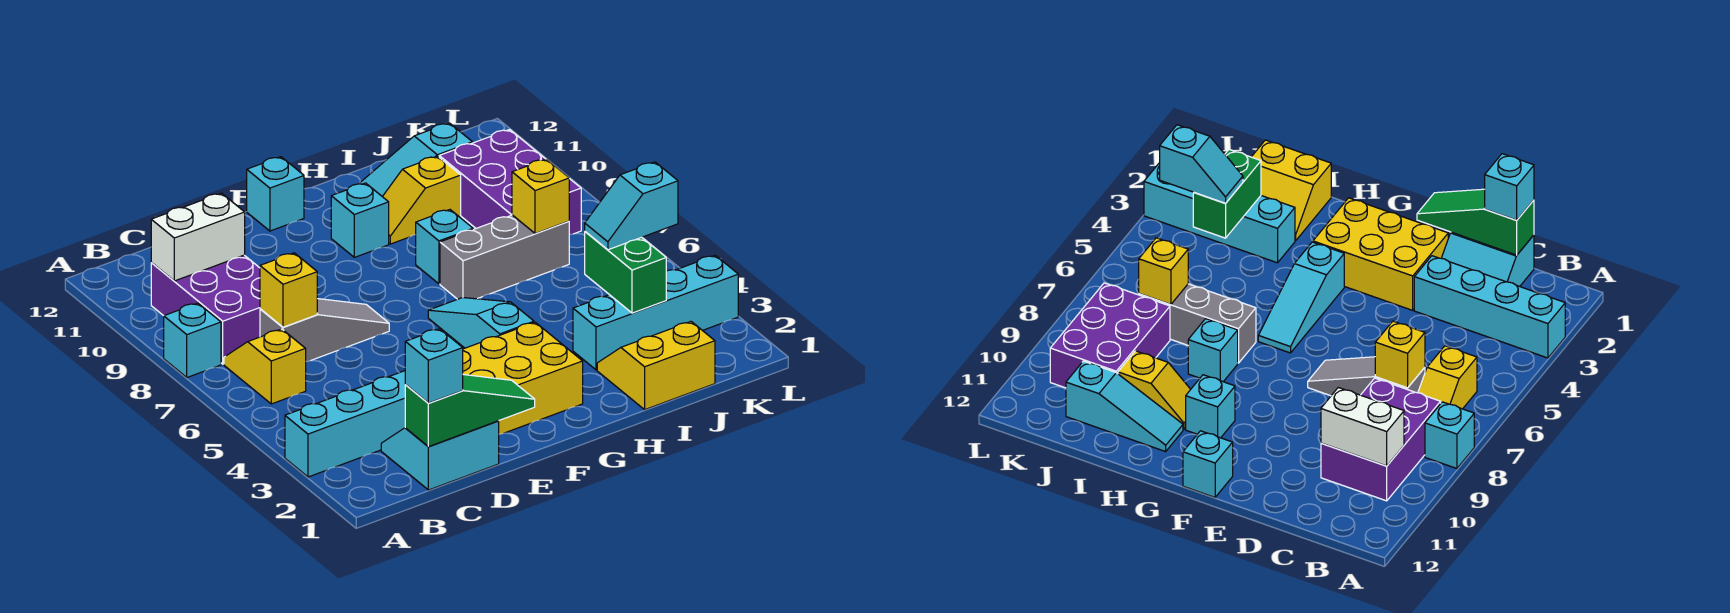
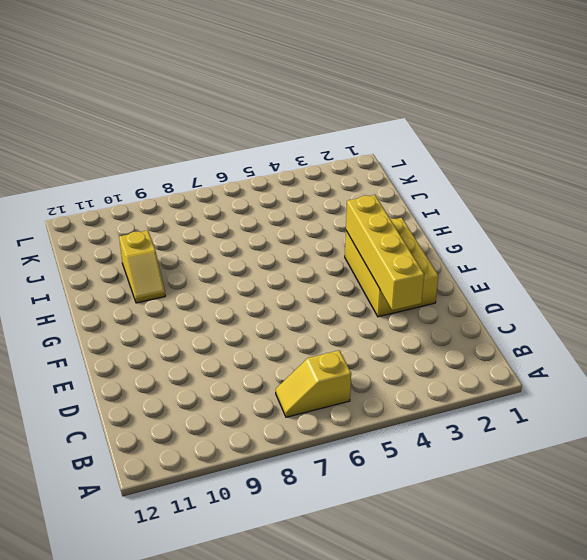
yellow 1x4 brick [346,195,424,310] -> none
none -> cyan 1x4 brick [285,371,406,477]
none -> cyan 1x1 brick [164,303,221,377]
none -> purple 2x3 brick [151,255,260,364]

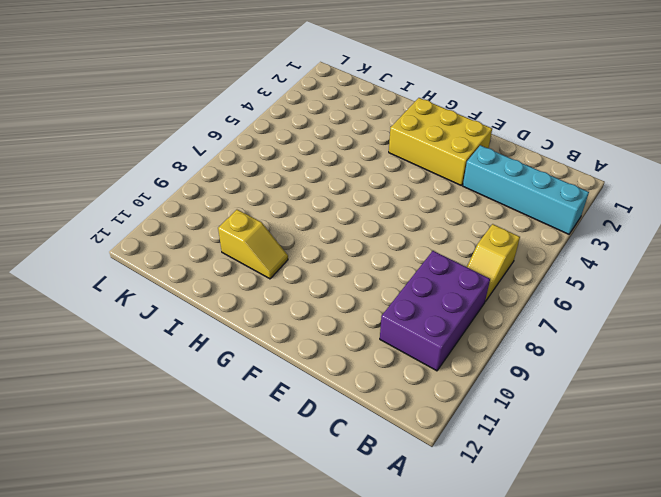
none -> cyan 1x1 brick [164,303,221,377]
none -> cyan 2x2 slope [381,421,499,490]
none -> grey 1x3 slope [260,299,389,362]

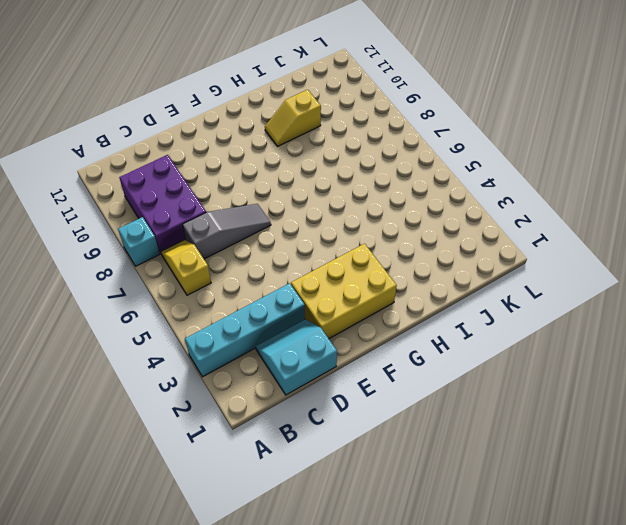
none -> cyan 1x1 brick [247,157,304,231]
none -> cyan 1x3 slope [428,298,534,348]
none -> cyan 1x1 brick [331,183,389,257]

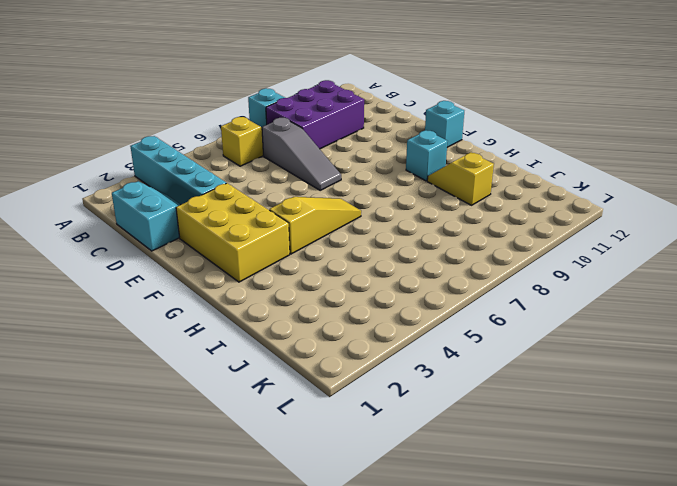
yellow 1x3 slope [269,197,361,254] -> cyan 1x3 slope [428,298,534,348]
none -> grey 1x3 brick [440,215,569,299]
none -> cyan 1x1 brick [416,210,473,284]
none -> cyan 1x3 slope [359,123,472,197]

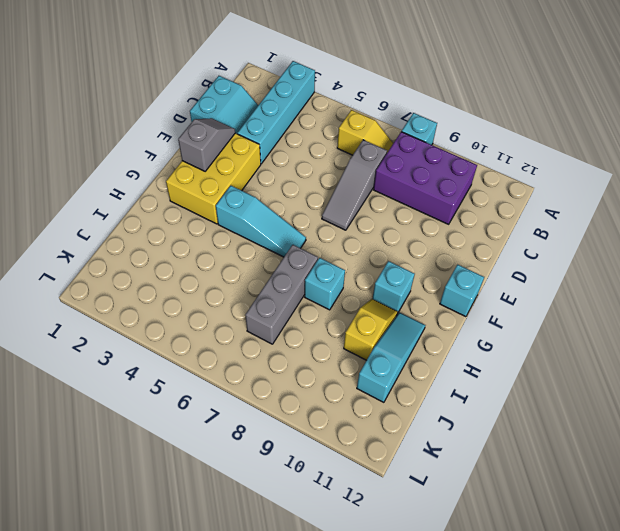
grey 1x2 slope [178,118,235,171] -> none
none -> yellow 2x2 slope [597,322,715,410]
none -> cyan 1x4 brick [573,255,738,370]
none -> purple 2x3 brick [439,130,581,235]

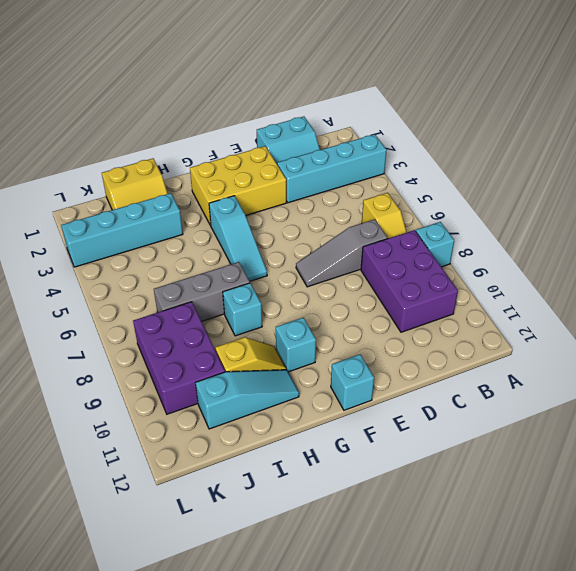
none -> white 1x2 brick [151,193,245,281]
none -> green 1x3 slope [405,375,535,447]
none -> yellow 1x1 brick [260,253,317,327]

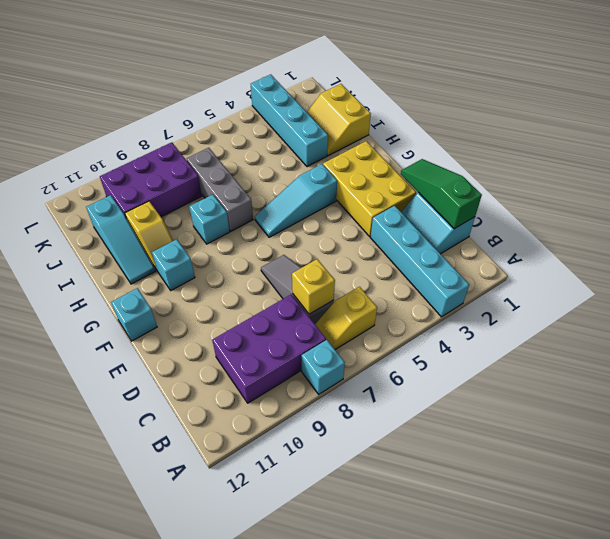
none -> white 1x2 brick [151,193,245,281]
none -> green 1x2 brick [585,232,666,313]
none -> yellow 1x1 brick [512,159,569,234]

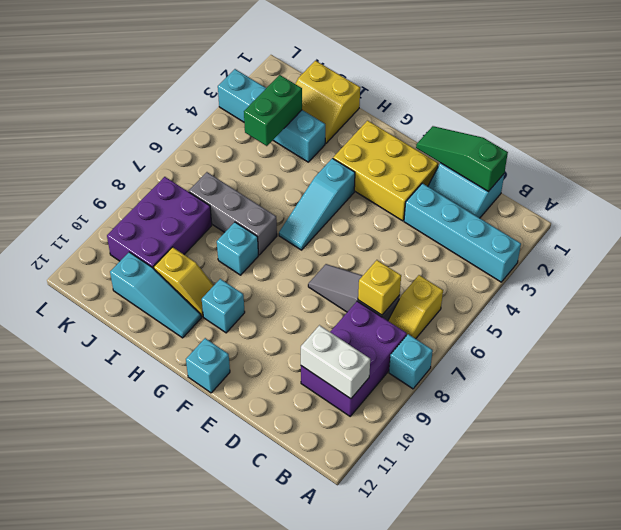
none -> yellow 1x1 brick [512,159,569,234]
none -> cyan 1x1 brick [405,329,463,403]
none -> cyan 1x2 slope [585,162,678,250]

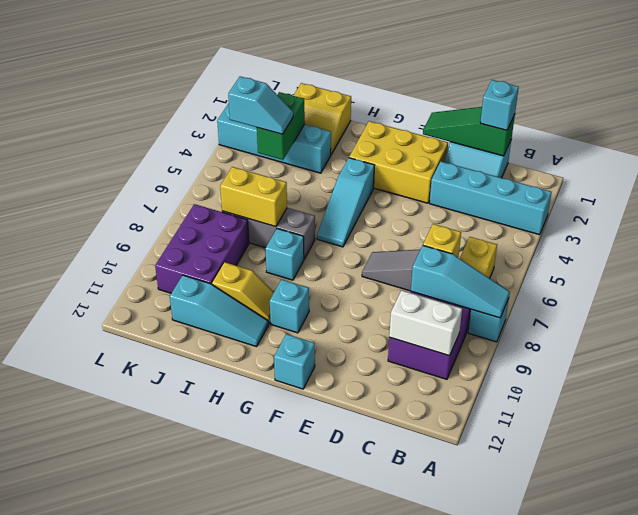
cyan 1x3 slope [411,246,510,318] -> none
yellow 1x2 brick [220,167,287,227] -> yellow 1x1 brick [512,159,569,234]

